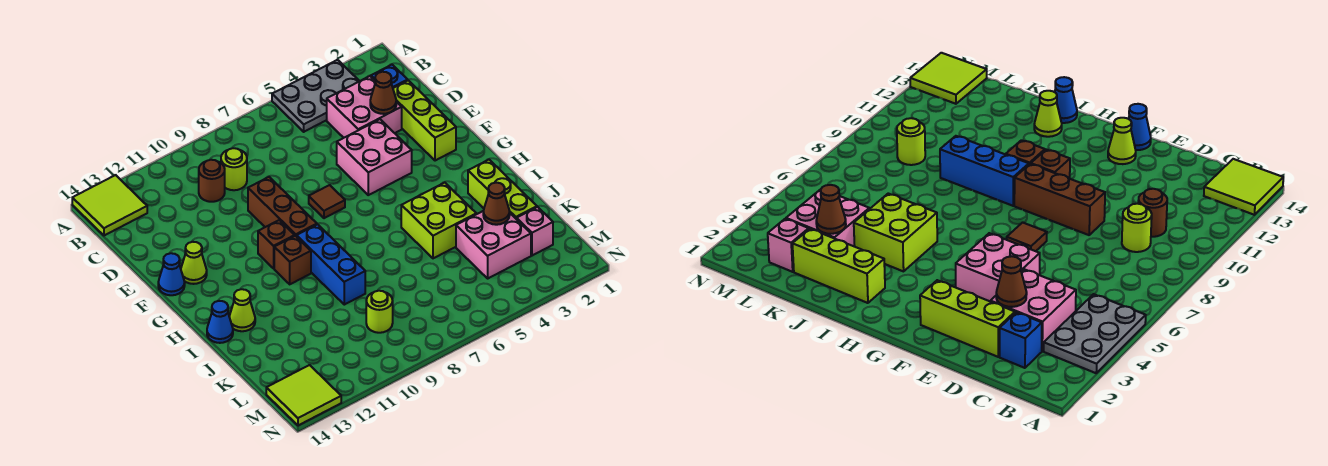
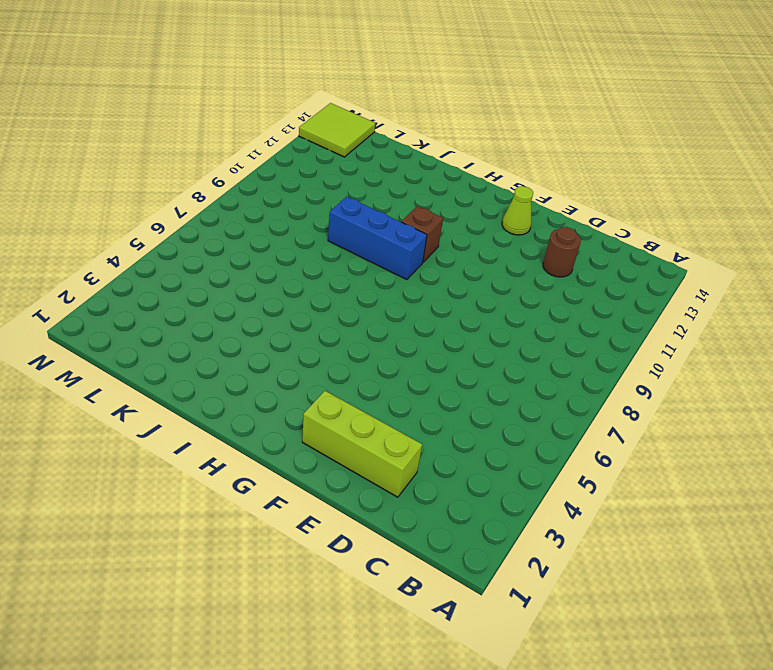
brown 1x1 round brick [543,227,581,277] -> brown 1x1 round brick moved to [199,160,225,202]
none -> grey 2x3 plate [272,60,359,132]
none -> lime 2x2 tile [72,175,147,236]
none -> blue 1x1 brick [371,65,408,88]

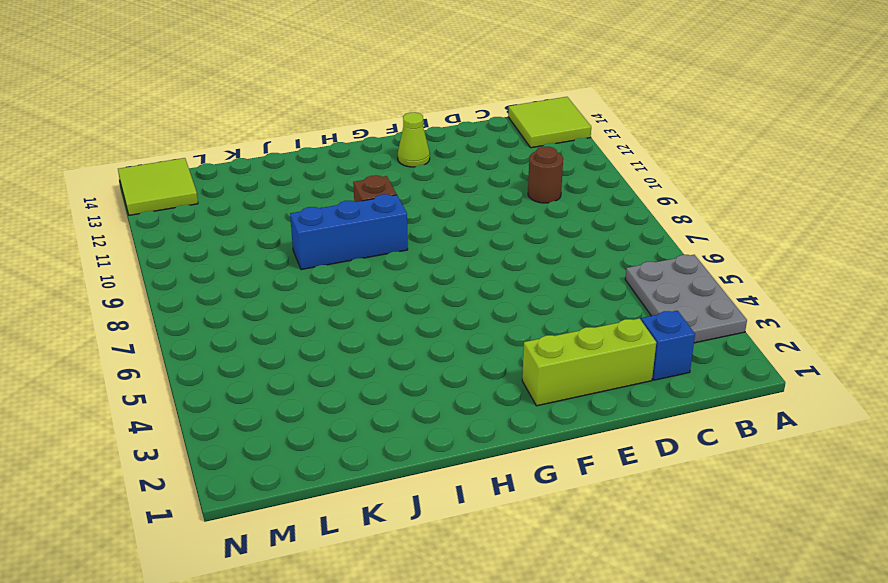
none -> pink 2x2 brick [327,76,402,138]
none -> lime 1x1 round brick [221,148,247,190]
none -> pink 2x2 brick [337,119,412,195]

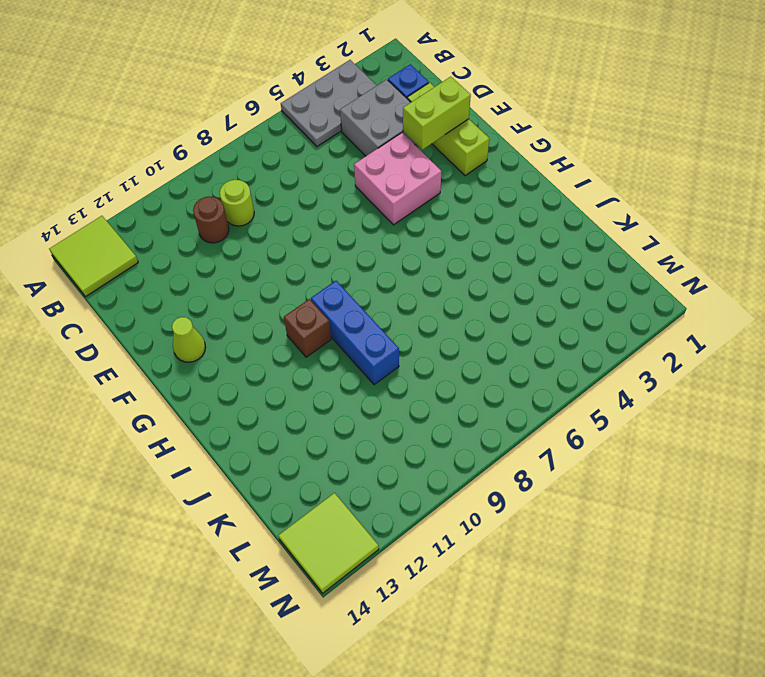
grey 2x2 brick [340,79,415,156] -> pink 2x2 brick [327,76,402,138]
lime 1x2 brick [403,77,471,150] -> none
none -> brown 1x3 brick [248,177,317,237]
none -> brown 1x1 tile [309,185,345,218]
none -> blue 1x1 cone [158,253,185,295]

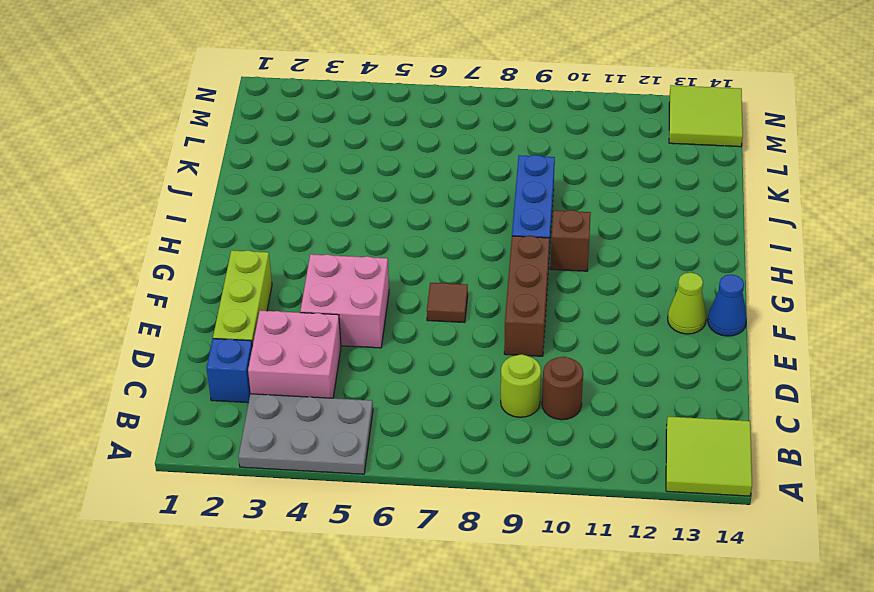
none -> brown 1x1 brick [258,220,295,268]
none -> lime 1x3 brick [468,160,537,219]
none -> lime 2x2 brick [401,183,476,258]

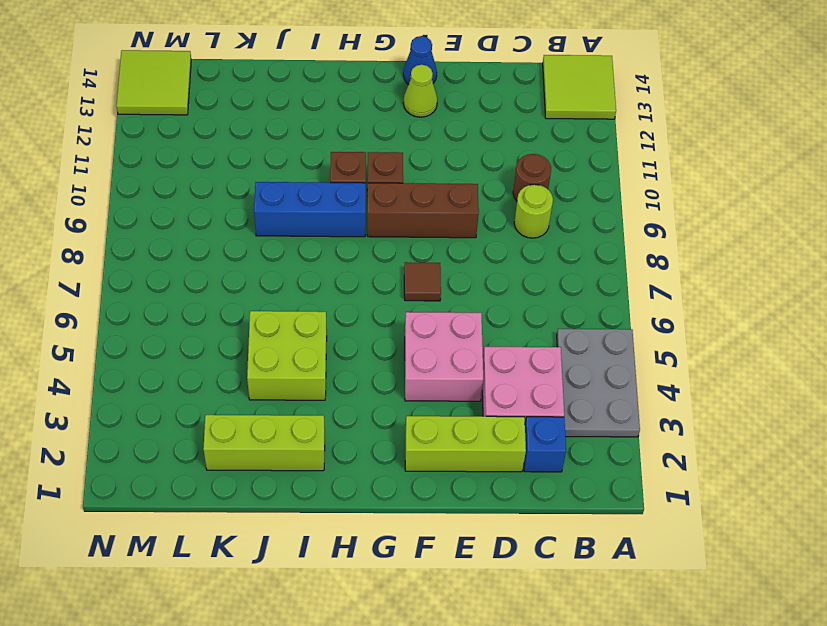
none -> lime 1x1 cone [229,289,255,331]
none -> blue 1x1 cone [207,301,233,343]
none -> pink 2x2 brick [456,211,531,278]

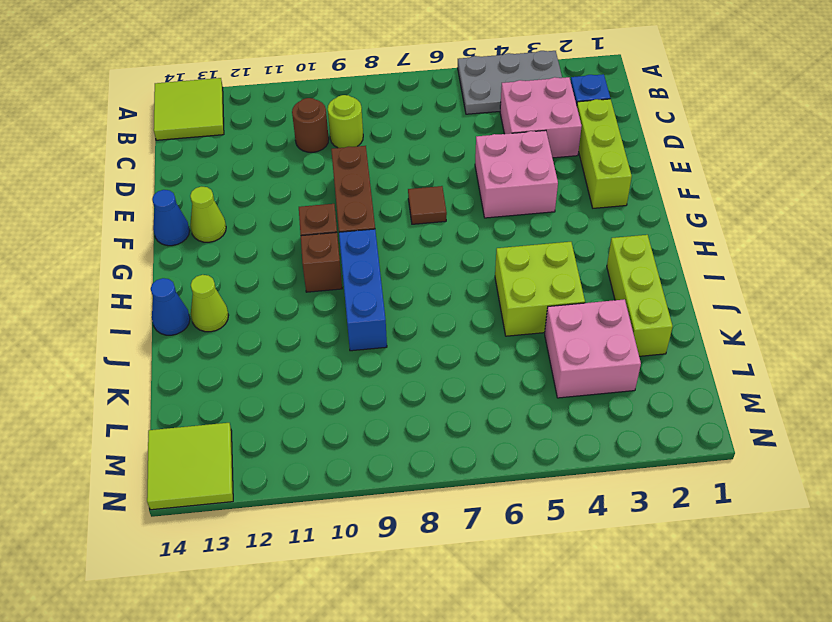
none -> pink 1x1 brick [517,207,553,256]
none -> lime 1x1 round brick [366,291,393,333]
none -> brown 1x1 cone [370,72,396,114]

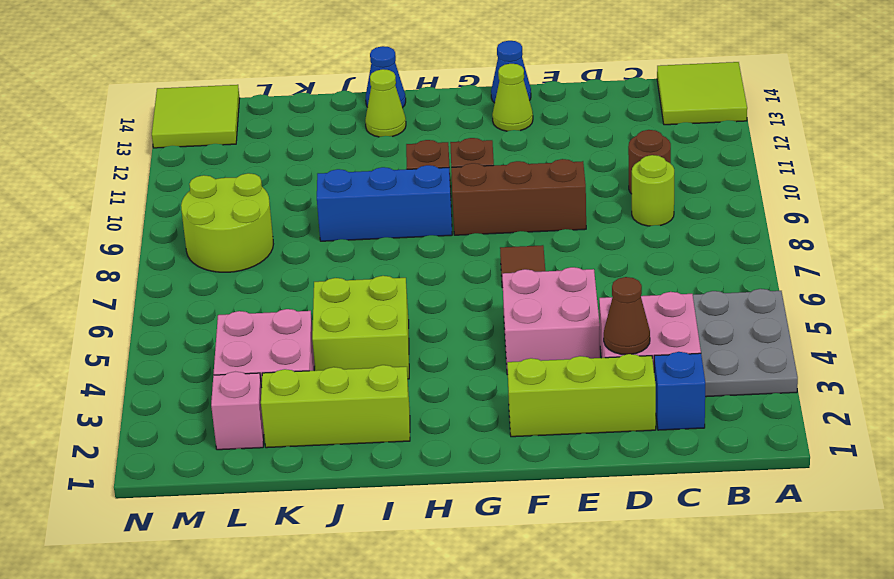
lime 2x2 round brick [181,173,273,272] -> lime 1x1 round brick [366,291,393,333]
none -> brown 1x1 cone [483,183,510,225]

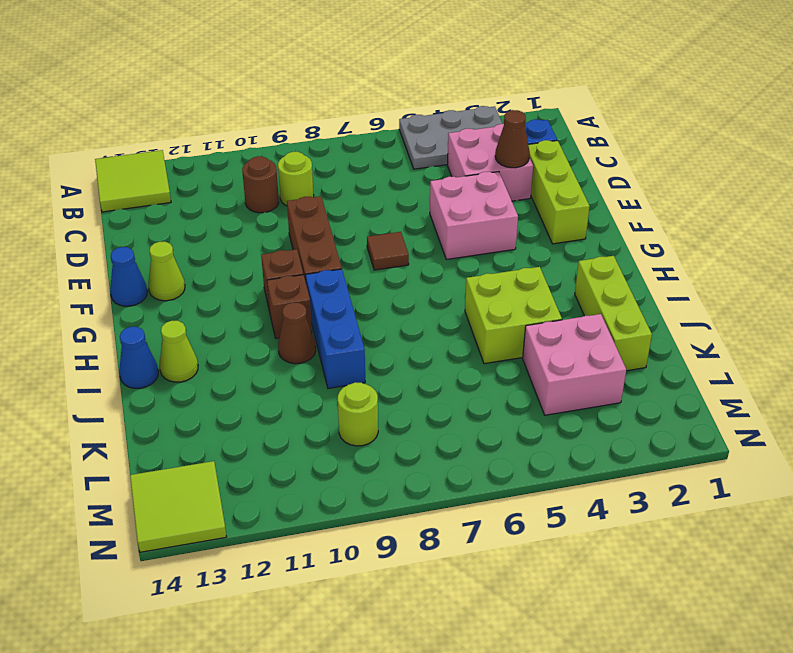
brown 1x1 cone [278,303,316,364] -> brown 1x1 cone moved to [483,183,510,225]
none -> pink 1x1 brick [517,207,553,256]

